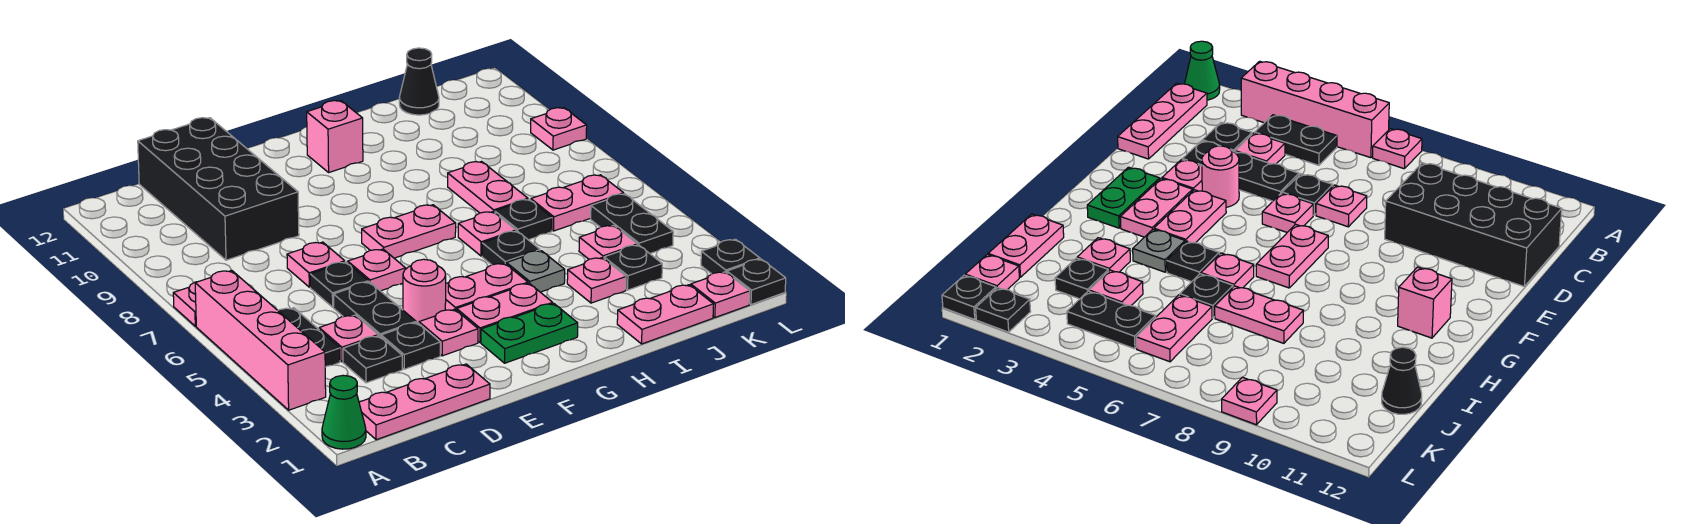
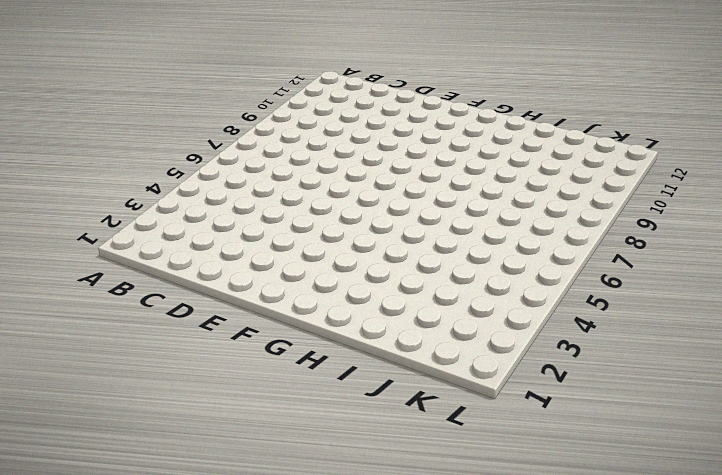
none -> green 1x1 cone [322,375,366,449]
none -> pink 1x4 brick [195,270,326,410]
none -> pink 1x1 plate [173,282,196,326]
none -> pink 1x3 plate [359,364,490,440]

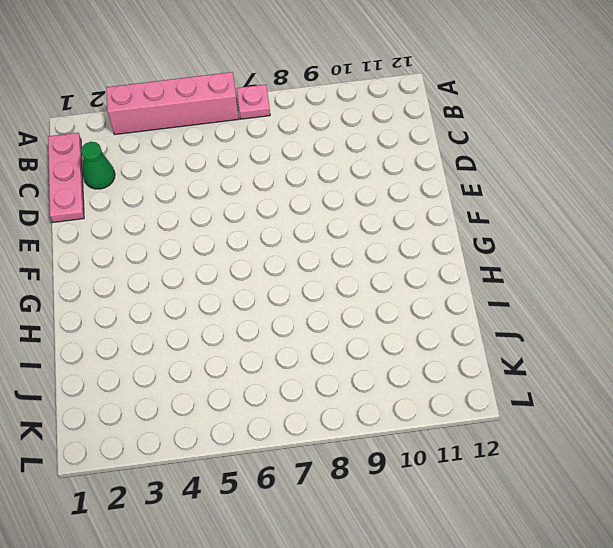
green 1x1 cone [81,142,115,189] -> green 1x1 cone moved to [322,375,366,449]
none -> black 1x2 plate [278,308,340,367]
none -> black 1x1 plate [343,336,402,383]
none -> pink 1x1 plate [319,315,378,362]
none -> black 2x4 brick [138,118,299,260]

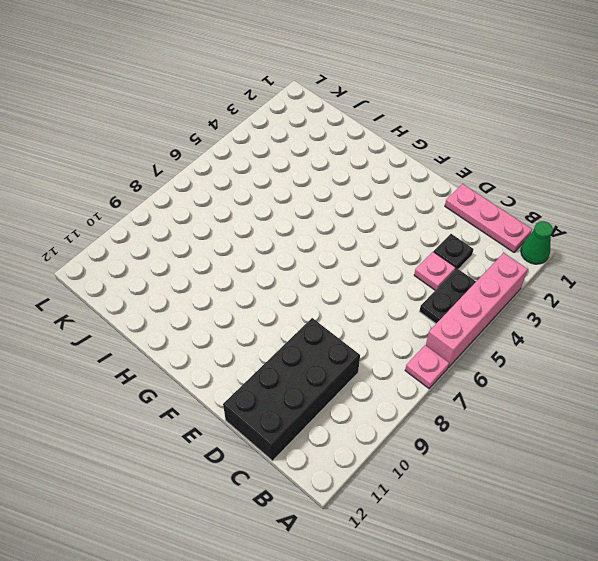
none -> black 1x1 plate [381,323,440,369]
none -> black 1x2 plate [334,282,416,337]
none -> black 1x1 plate [310,262,368,307]
none -> pink 1x1 plate [287,242,345,287]

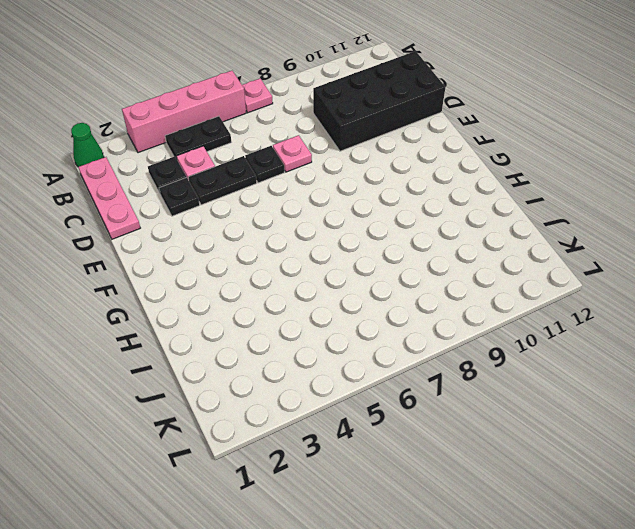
none -> pink 1x1 plate [419,309,478,356]
none -> pink 1x1 round brick [403,259,446,323]
none -> pink 1x1 plate [348,249,406,291]
none -> green 1x2 plate [481,303,578,363]

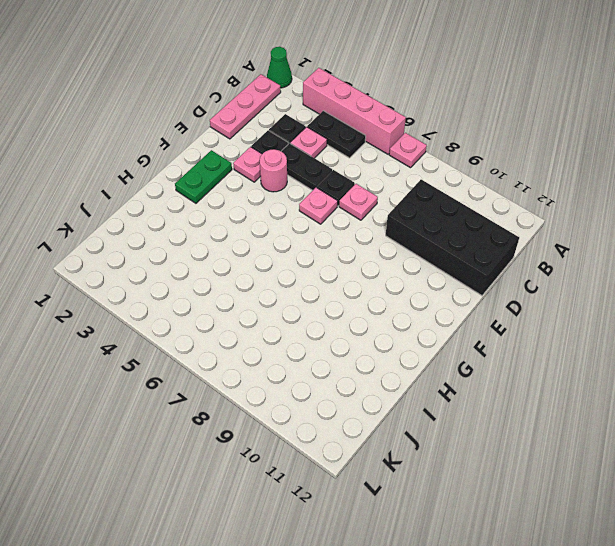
none -> pink 1x2 plate [457,283,553,342]
none -> pink 1x2 plate [445,263,528,310]
none -> pink 1x2 plate [362,205,456,258]
none -> pink 1x1 brick [307,101,363,172]

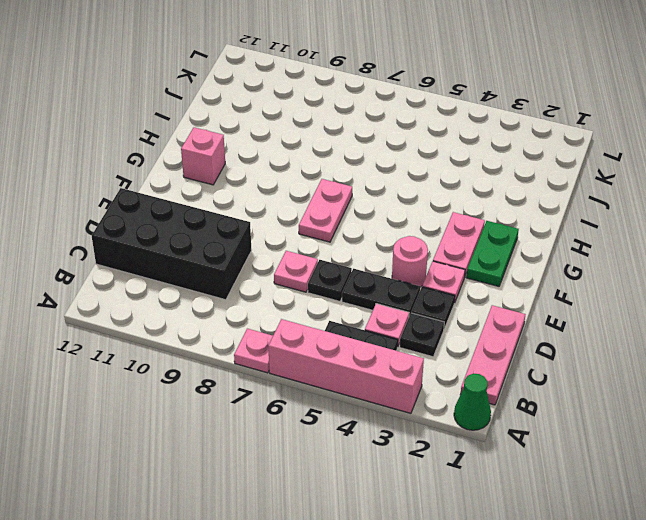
none -> pink 1x1 plate [348,249,406,291]
none -> pink 1x2 plate [445,263,528,310]
none -> grey 1x1 plate [506,251,565,292]
none -> black 1x1 plate [482,231,540,265]

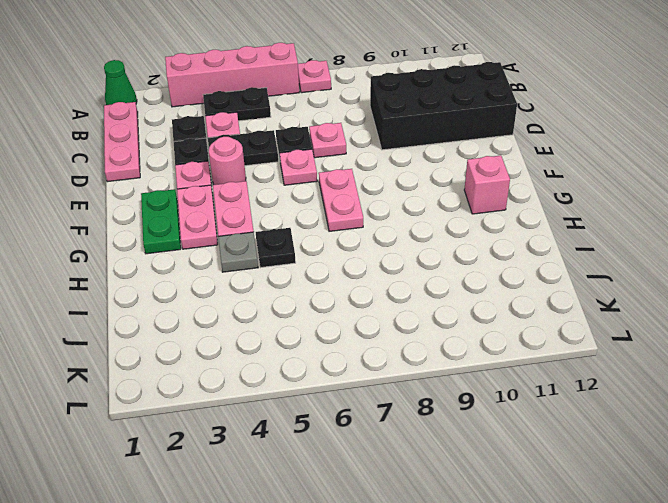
none -> pink 1x1 plate [458,212,516,256]
none -> pink 1x2 plate [617,285,714,344]
none -> pink 1x1 plate [567,258,626,303]
none -> black 1x1 plate [495,199,552,240]

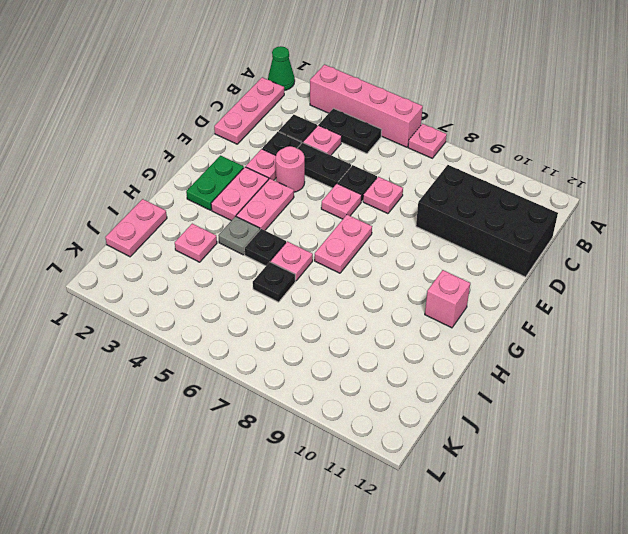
none -> pink 1x2 plate [448,162,528,213]
none -> black 1x1 plate [604,245,662,290]
none -> pink 1x1 plate [579,225,637,259]
none -> pink 1x2 plate [531,175,624,231]

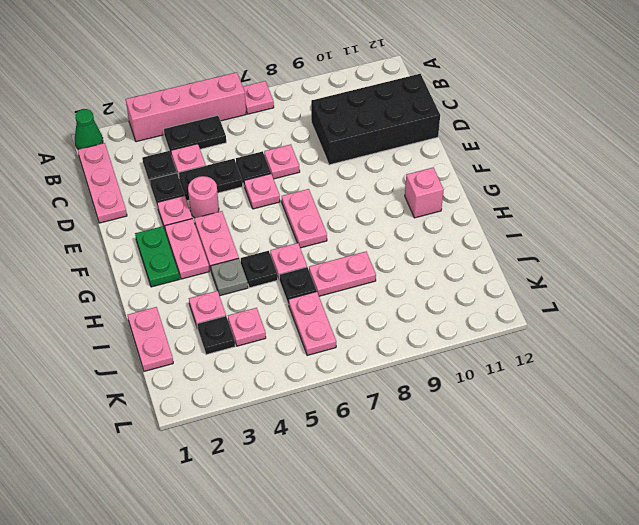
none -> black 1x1 cone [399,48,439,115]
none -> pink 1x1 plate [691,272,750,317]
none -> black 1x2 plate [591,194,673,254]
none -> black 1x1 plate [727,259,786,304]

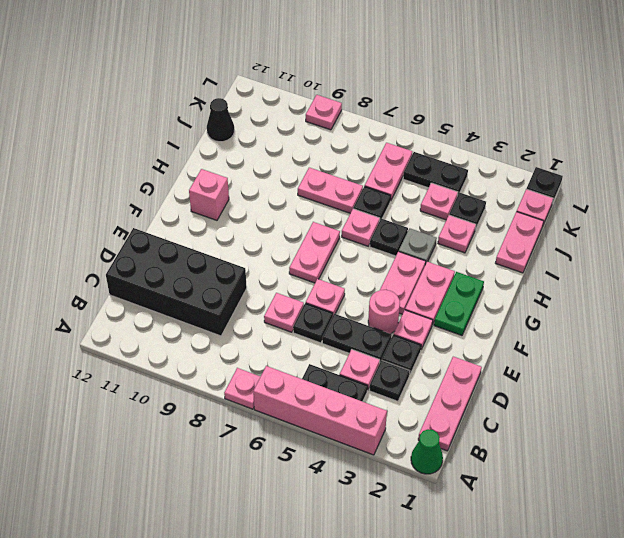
none -> black 1x1 plate [701,239,760,274]

